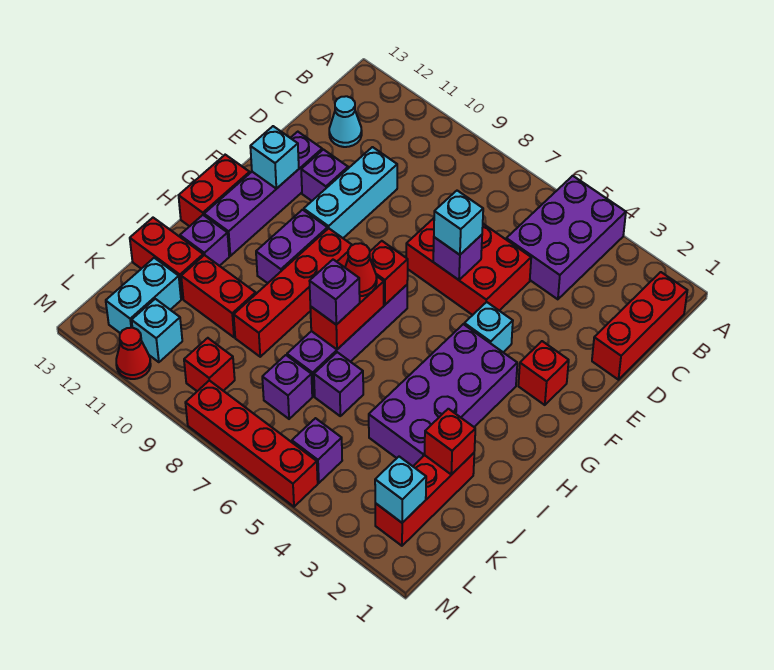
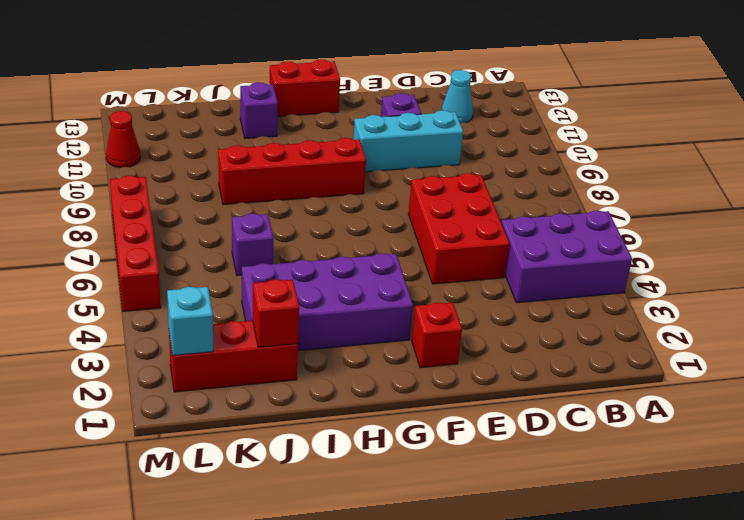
none -> red 1x3 brick [592,272,687,380]
none -> purple 1x4 brick [204,132,322,256]
none -> cyan 1x1 brick [464,302,513,352]
none -> purple 1x4 brick [287,285,407,396]

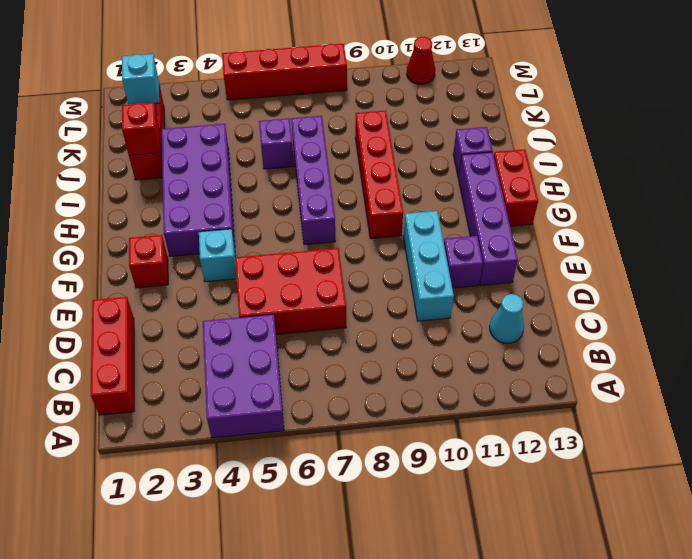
none -> purple 1x2 brick [256,210,328,283]
none -> red 1x2 brick [181,255,256,337]
none -> red 1x2 brick [130,218,203,299]
none -> purple 1x1 brick [262,355,312,419]

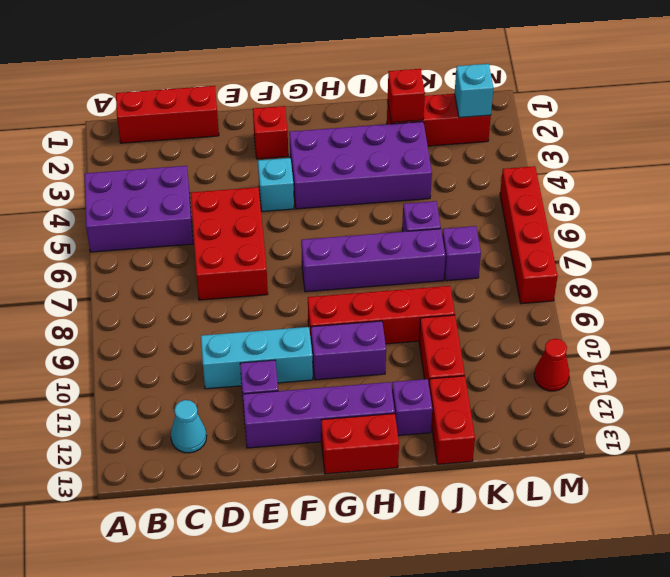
none -> cyan 1x2 brick [106,258,181,333]
none -> purple 1x1 brick [292,418,342,483]
none -> red 1x1 brick [184,338,235,391]
none -> cyan 1x1 brick [132,299,182,362]

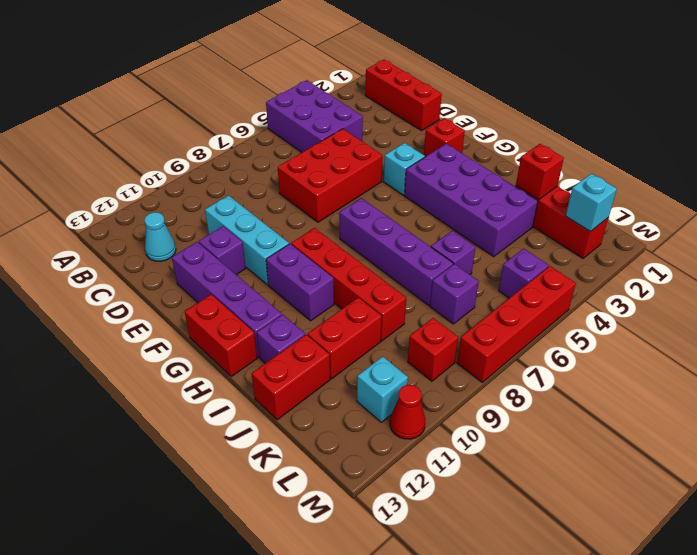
none -> cyan 1x2 brick [106,258,181,333]
none -> purple 1x1 brick [433,235,482,280]
none -> cyan 1x1 brick [250,126,299,189]
none -> red 1x1 brick [370,241,408,305]

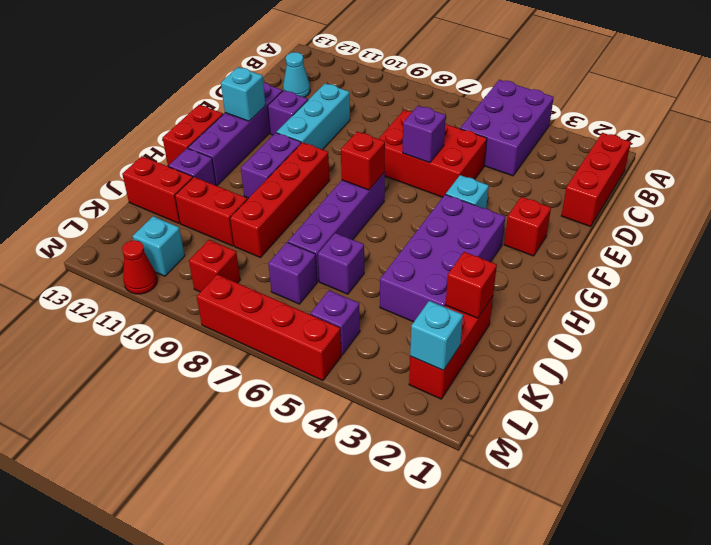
none -> cyan 1x2 brick [106,258,181,333]
none -> red 1x2 brick [310,276,384,349]
none -> cyan 1x1 brick [434,191,483,255]
none -> red 1x1 cone [345,243,377,296]

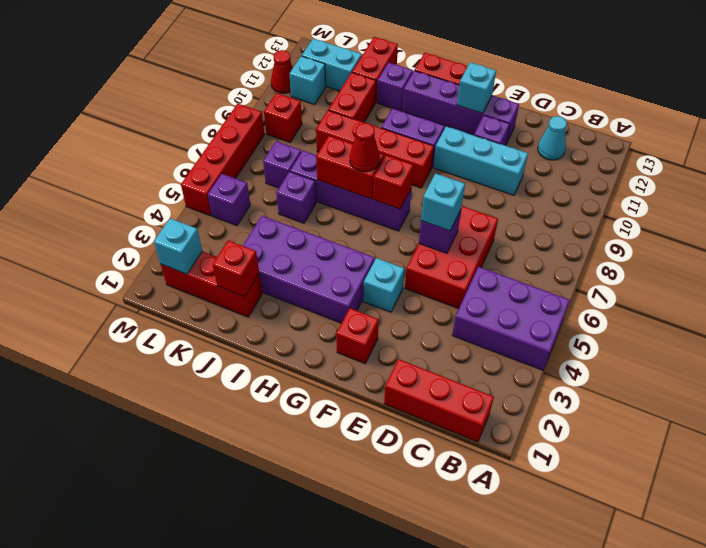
none -> purple 1x1 brick [310,260,360,325]

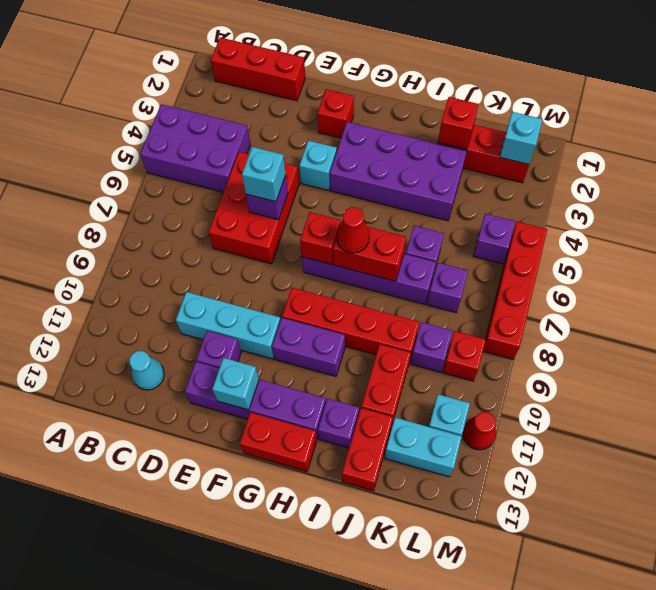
purple 1x1 brick [411,322,452,372] -> purple 1x1 brick moved to [310,260,360,325]

